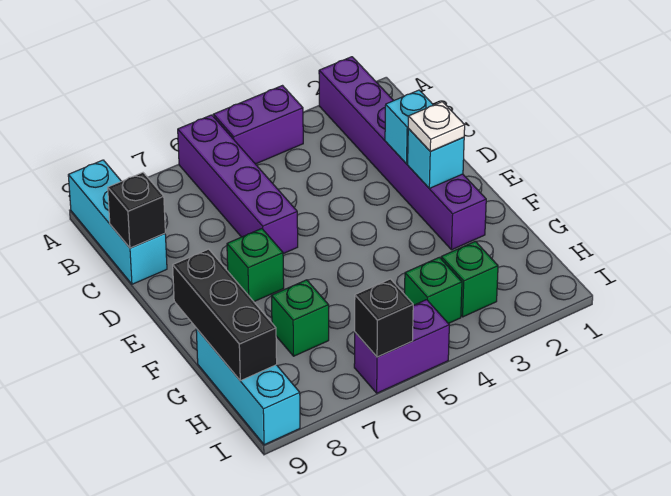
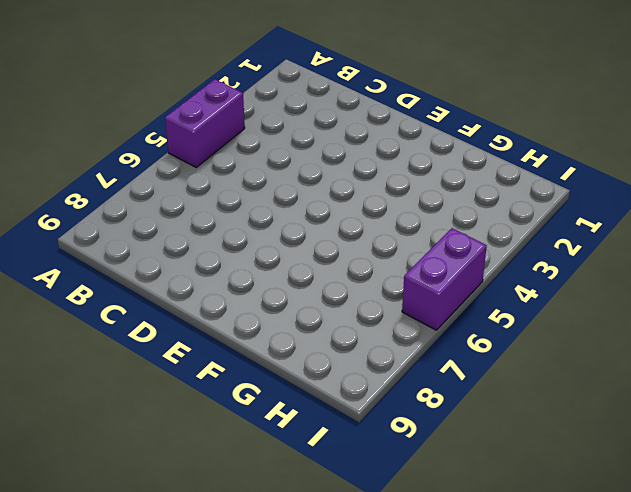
none -> purple 1x6 brick [319,57,486,250]
none -> purple 1x4 brick [178,115,298,254]
none -> cyan 1x3 brick [68,160,167,284]

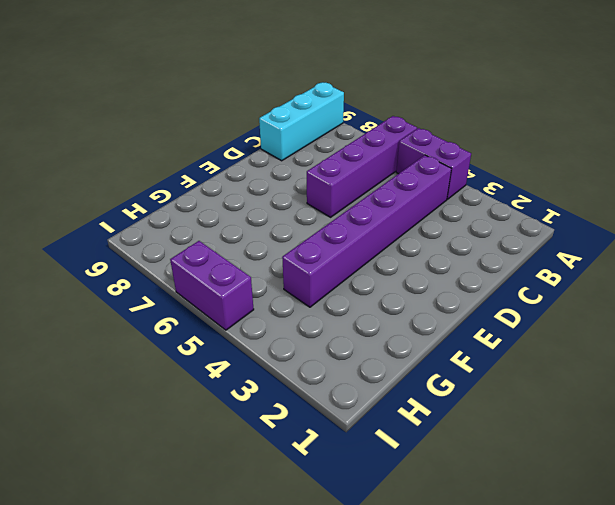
purple 1x6 brick [282,155,451,307] -> purple 1x6 brick moved to [319,57,486,250]
none -> green 1x1 brick [227,229,284,301]
none -> green 1x1 brick [271,280,329,356]
none -> cyan 1x3 brick [196,329,300,445]

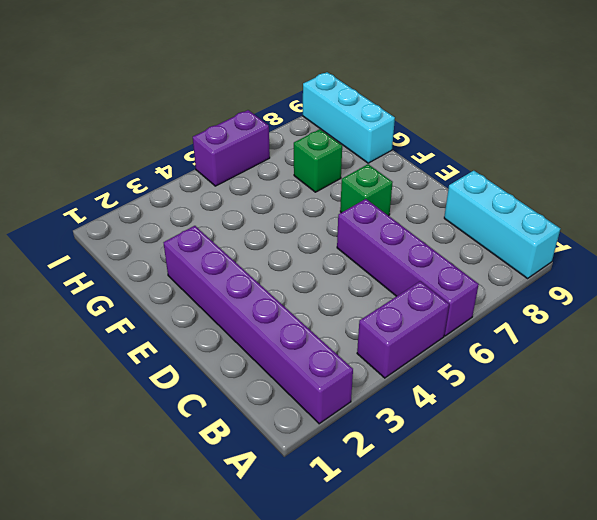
none -> green 1x1 brick [441,241,498,317]
none -> green 1x1 brick [405,257,462,324]
none -> black 1x1 brick [108,173,165,248]

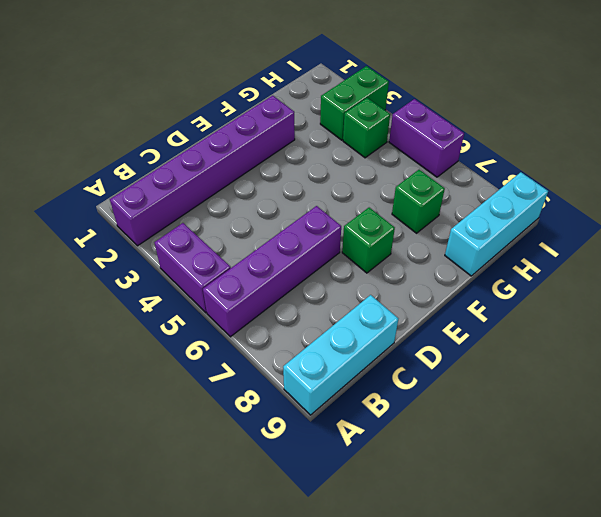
green 1x2 brick [320,66,389,140] -> green 1x1 brick [441,241,498,317]
none -> black 1x1 brick [108,173,165,248]
none -> cyan 1x1 brick [385,90,433,164]
none -> cyan 1x1 brick [408,129,464,188]

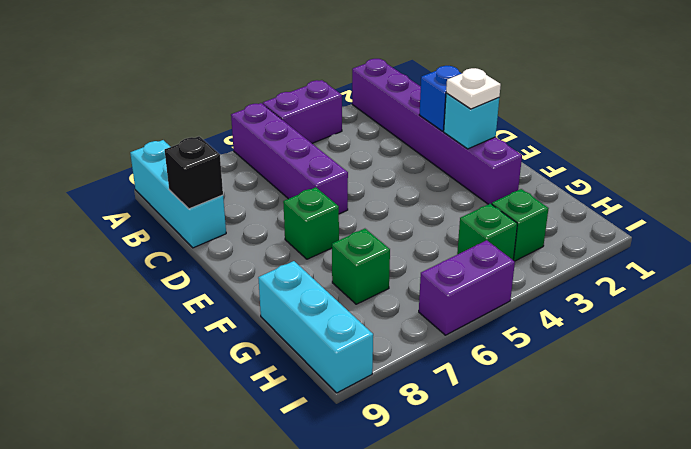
blue 1x1 brick [419,66,462,131] -> cyan 1x1 brick [385,90,433,164]
none -> black 1x3 brick [173,249,277,381]
none -> black 1x1 brick [355,279,413,357]

